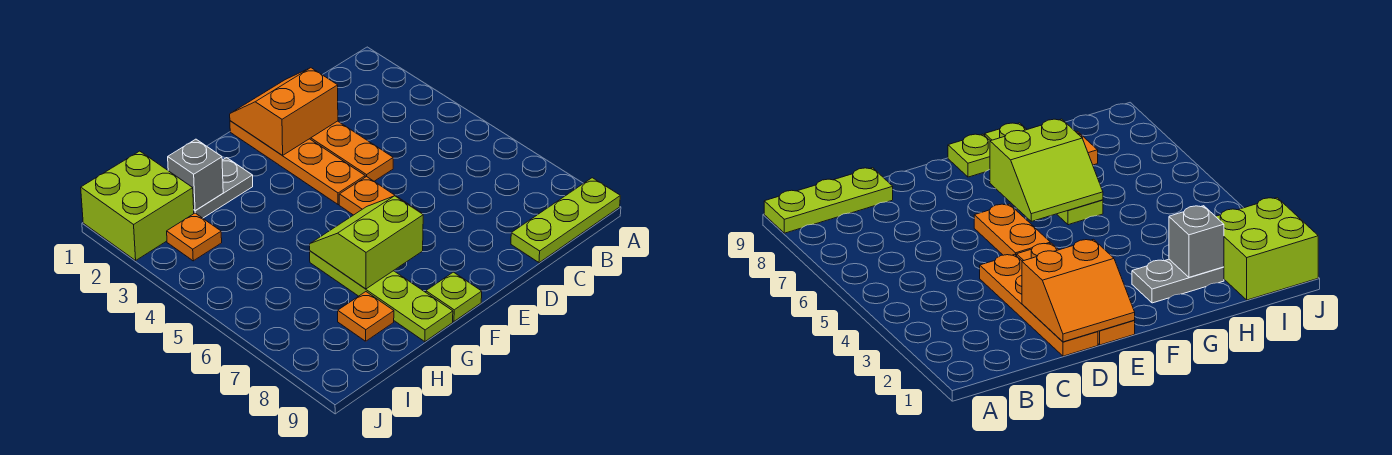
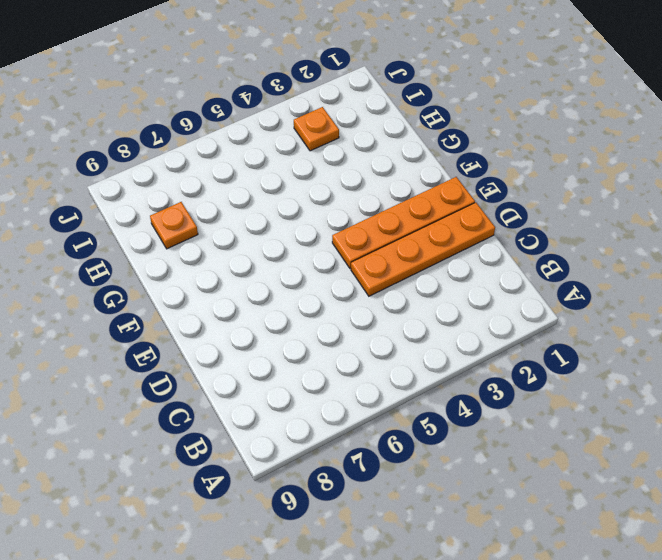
none -> lime 1x3 plate [511,178,620,263]
none -> orange 1x2 plate [339,177,421,215]
none -> lime 1x1 plate [426,272,482,321]

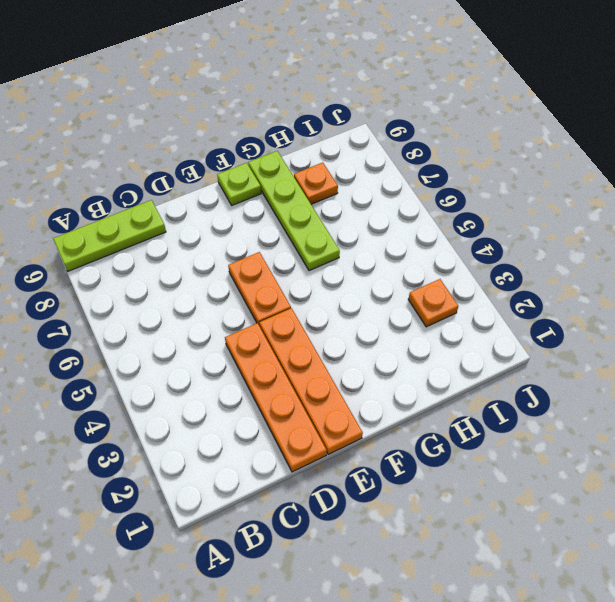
none -> grey 1x2 plate [194,158,253,218]
none -> lime 2x2 brick [81,151,194,260]
none -> orange 2x2 slope [230,68,338,156]

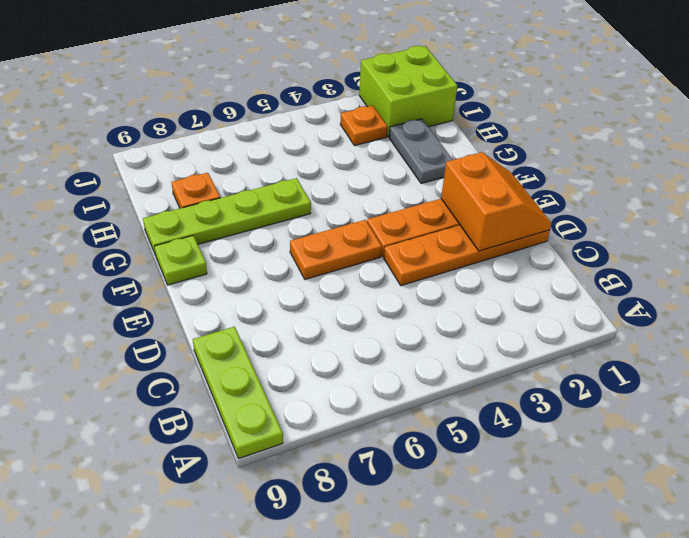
none -> lime 2x2 slope [310,196,423,289]
none -> grey 1x1 brick [168,139,223,211]

